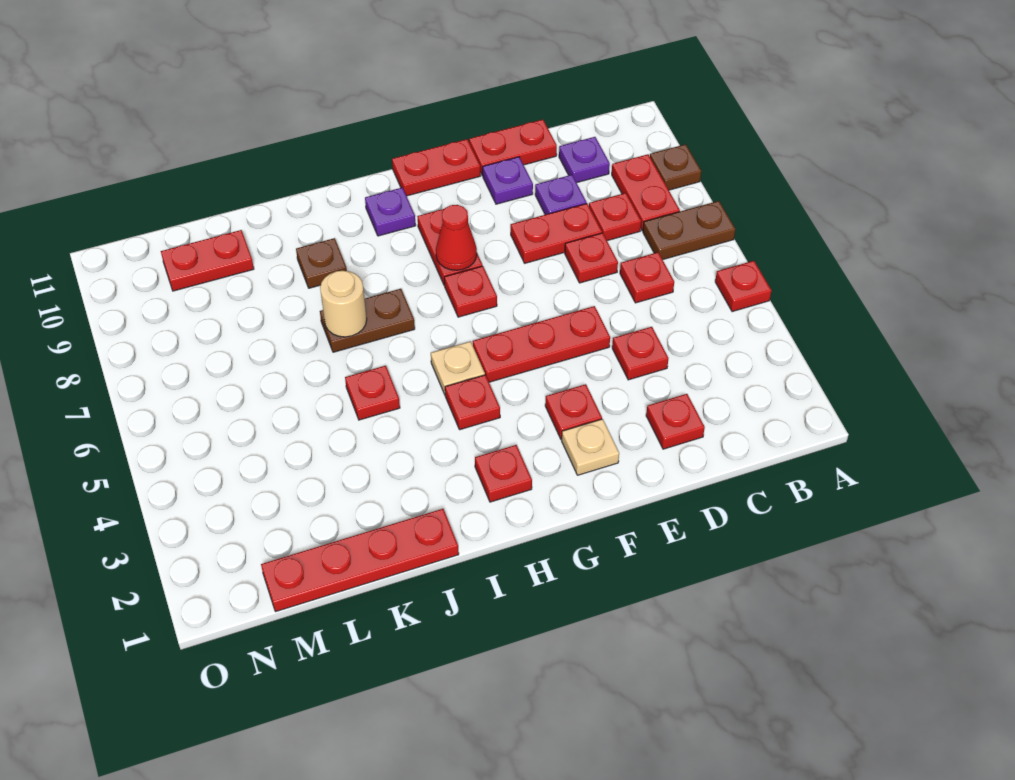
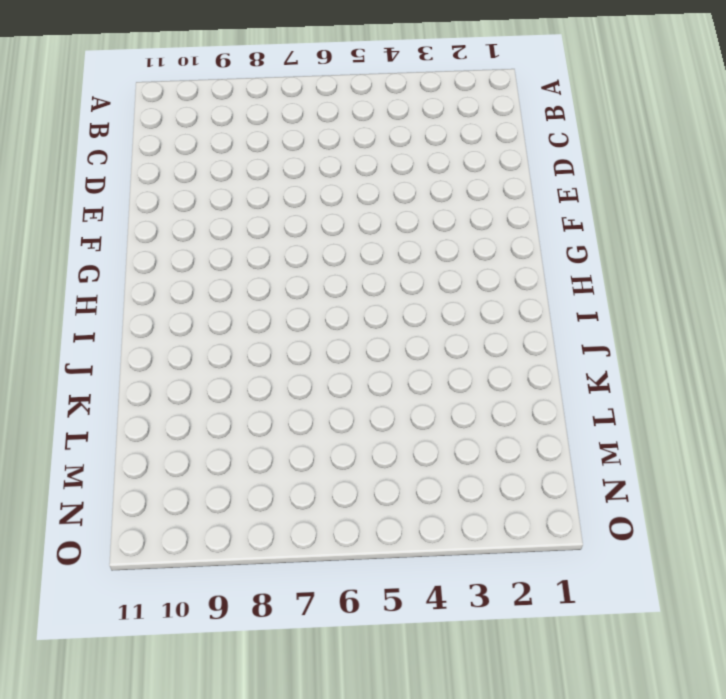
none -> red 1x1 plate [715,261,771,312]
none -> brown 1x2 plate [643,201,735,260]
none -> brown 1x1 plate [650,144,701,190]
none -> red 1x2 plate [612,154,680,231]

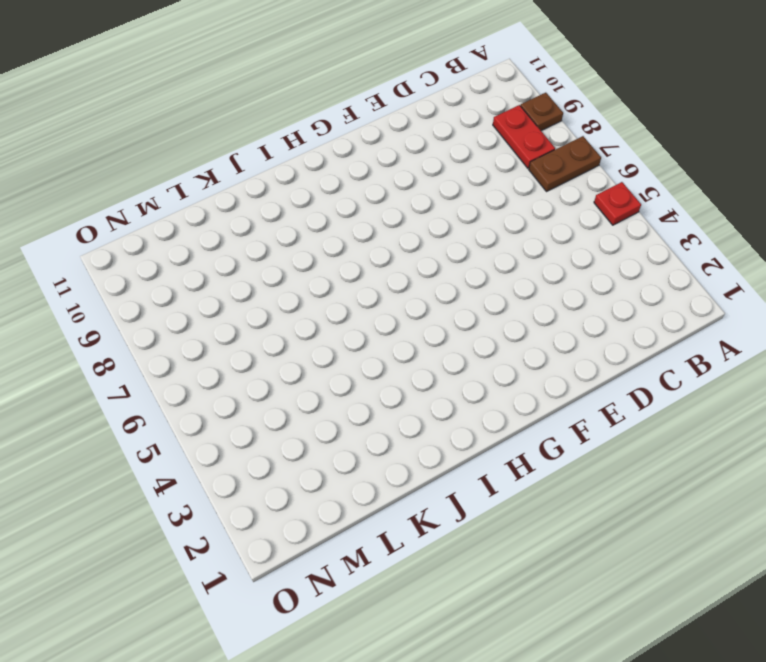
none -> red 1x1 plate [620,252,674,303]
none -> red 1x1 plate [589,193,641,241]
none -> purple 1x1 plate [559,137,610,183]
none -> red 1x1 plate [646,394,705,449]

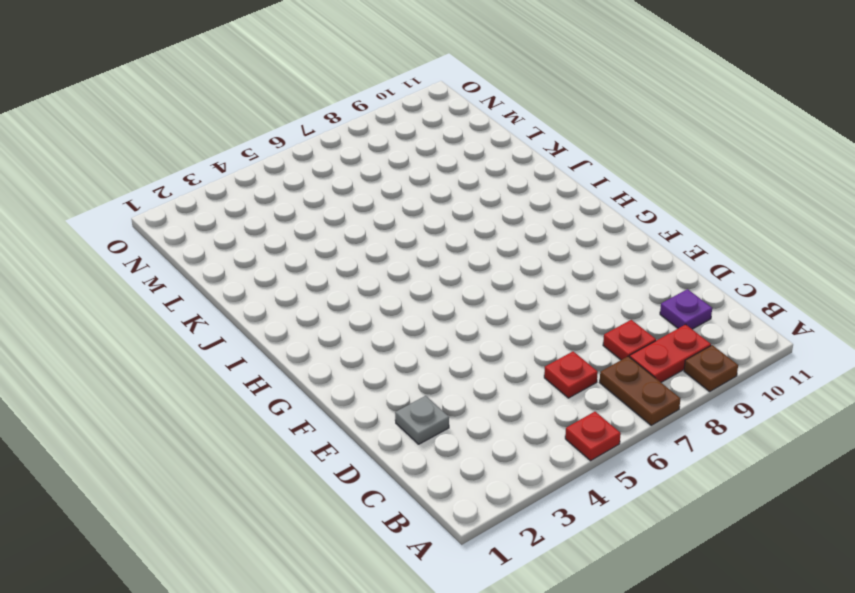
grey 1x1 plate [395,396,449,444] -> red 1x1 plate [646,394,705,449]
none -> red 1x1 plate [612,327,669,380]
none -> red 1x1 plate [565,233,618,283]
none -> red 1x2 plate [511,204,602,263]
none -> purple 1x1 plate [535,175,587,215]

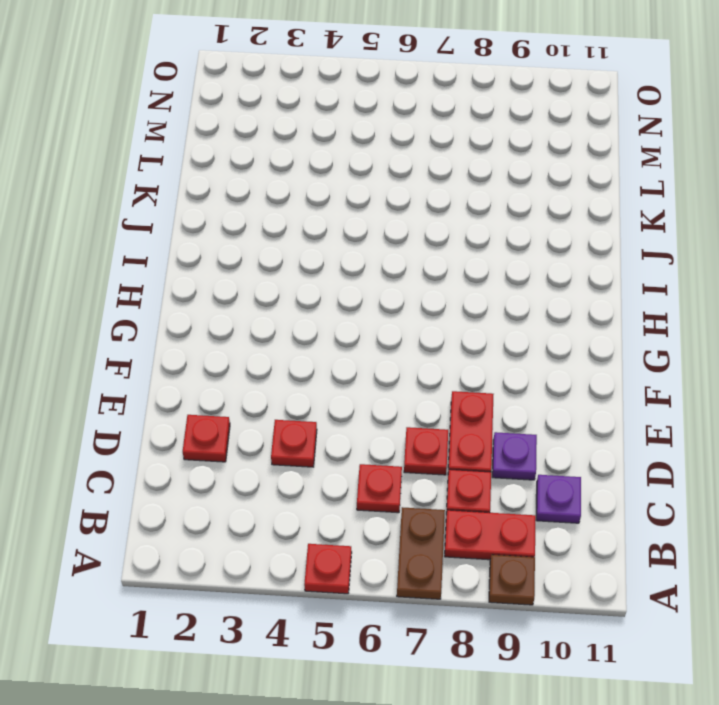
none -> red 1x2 plate [469,120,557,176]
none -> red 1x3 plate [473,306,610,382]
none -> purple 1x1 plate [483,157,533,204]
none -> tan 1x1 plate [562,419,619,475]

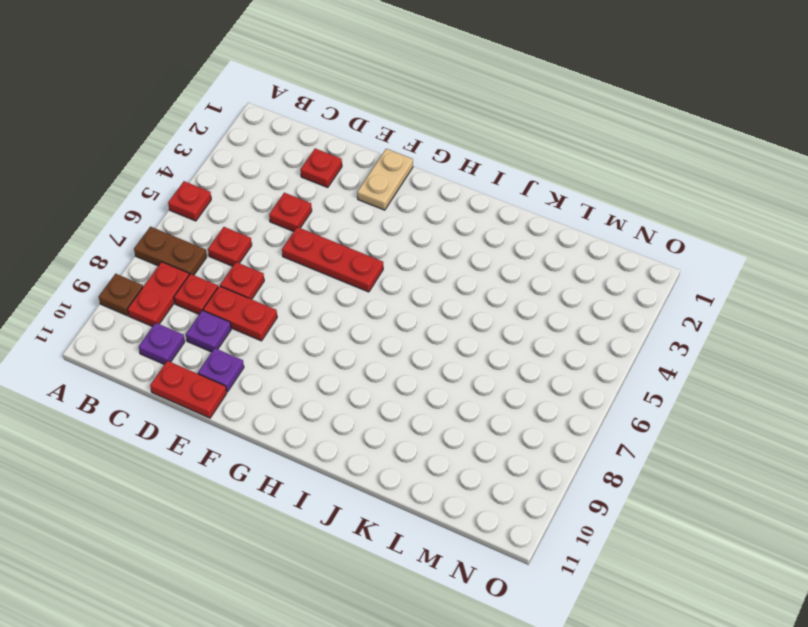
tan 1x2 plate [357,149,413,210] -> tan 1x1 plate [562,419,619,475]
none -> red 1x1 plate [545,384,602,439]
none -> red 1x2 plate [392,139,480,196]
none -> red 1x1 plate [444,266,497,317]
none -> red 1x2 plate [417,209,482,286]

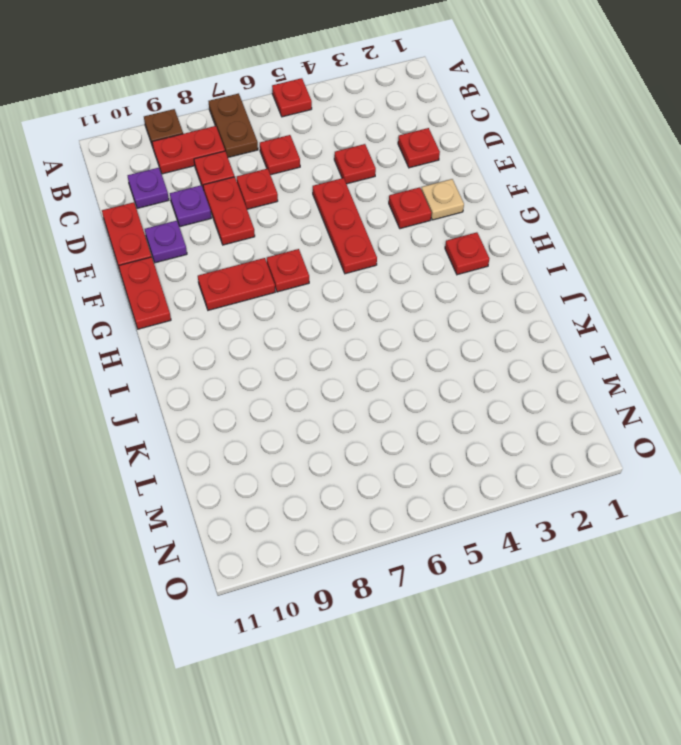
none -> red 1x1 plate [445,375,500,430]
none -> tan 1x1 plate [431,341,485,394]
none -> purple 1x1 plate [365,188,416,236]
none -> brown 1x2 plate [320,289,415,352]

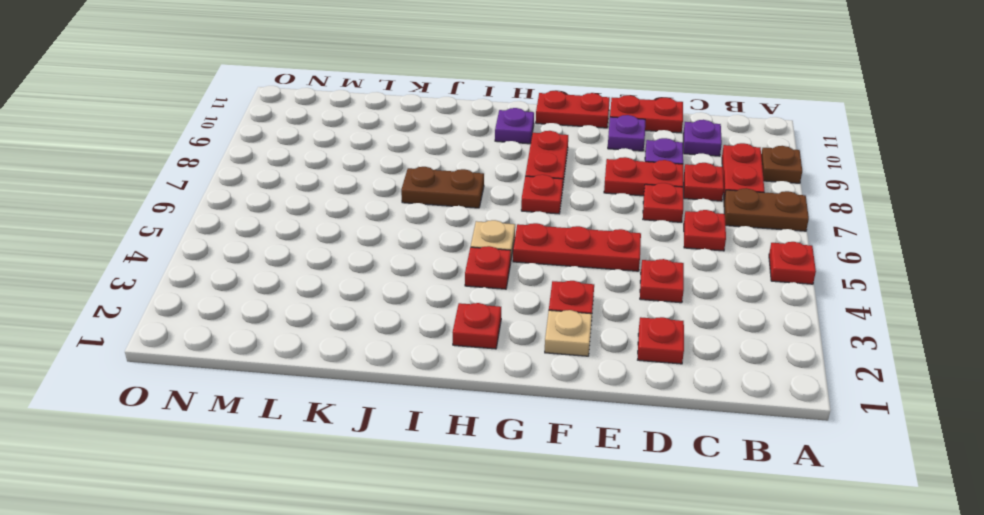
none -> red 1x4 plate [261,509,459,612]
none -> red 1x1 plate [345,366,400,420]
none -> brown 1x1 plate [296,238,347,288]
none -> red 1x2 plate [161,230,254,291]

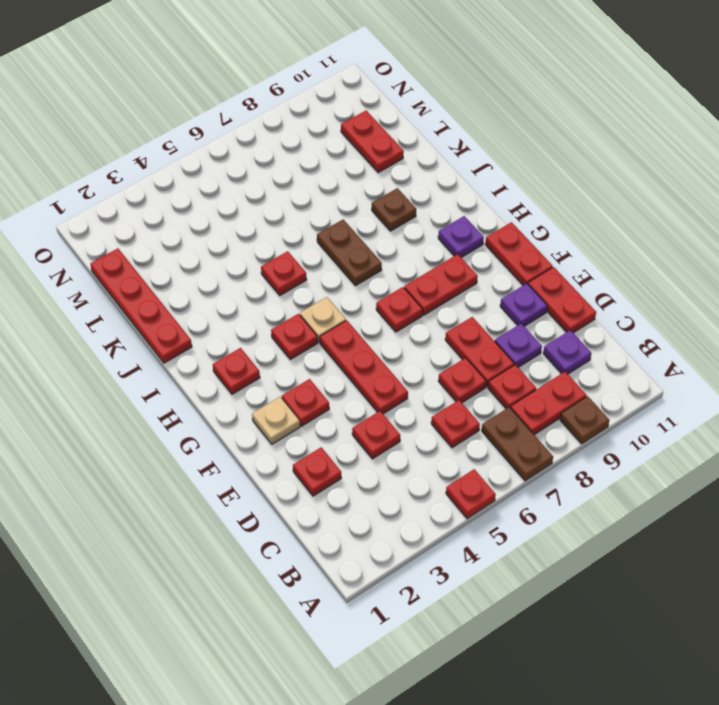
none -> red 1x1 cone [436,205,477,270]
none -> tan 1x1 round brick [320,271,367,337]

